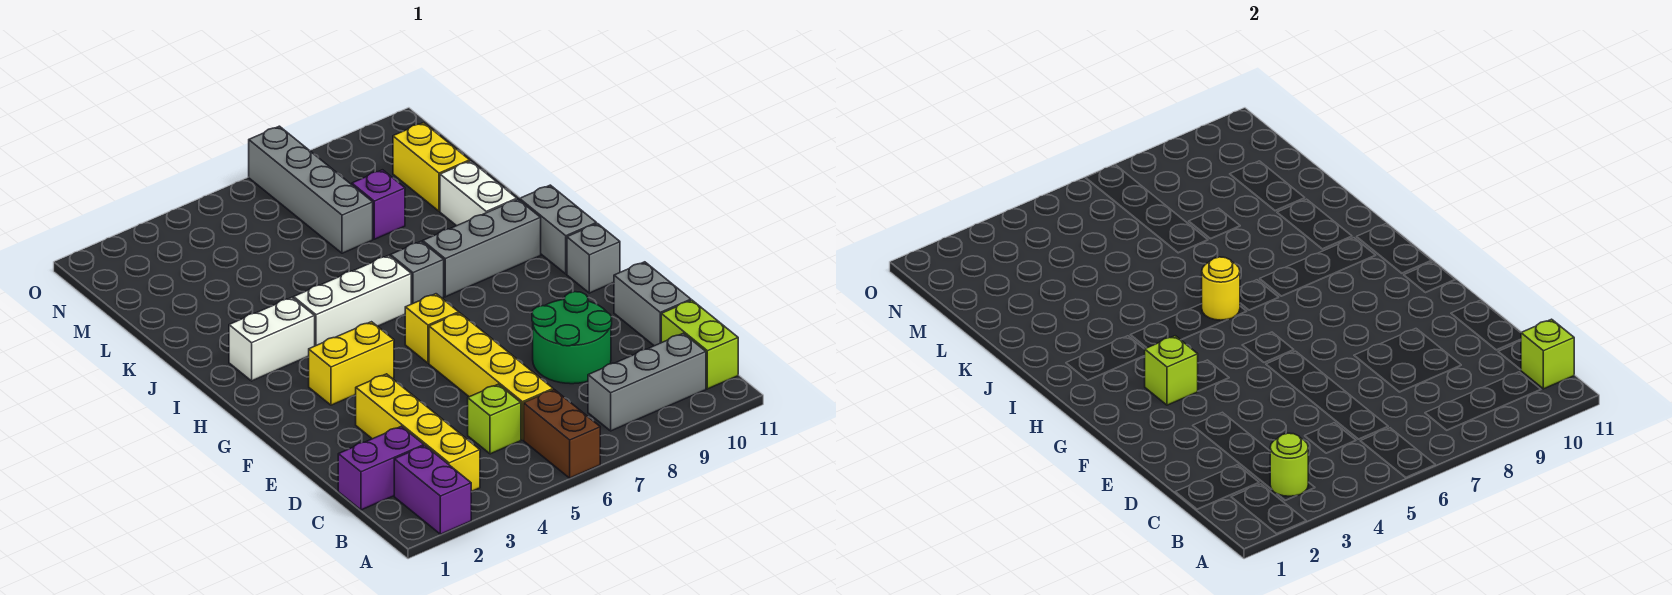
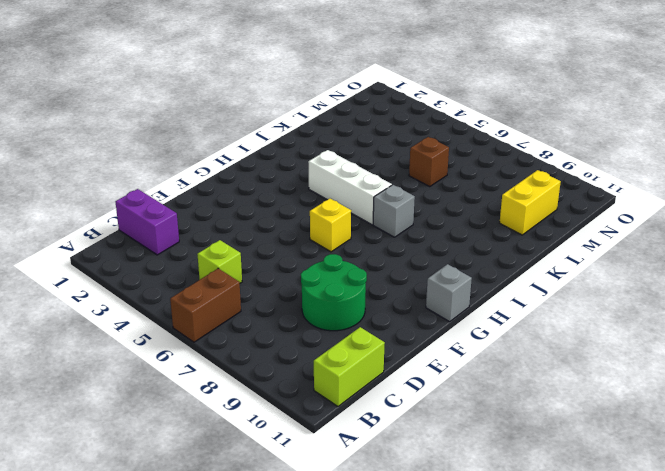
brown 1x1 brick [409,137,449,187] -> none
none -> purple 1x2 brick [394,446,471,534]
none -> yellow 1x4 brick [356,374,480,492]
none -> grey 1x3 brick [588,333,706,431]

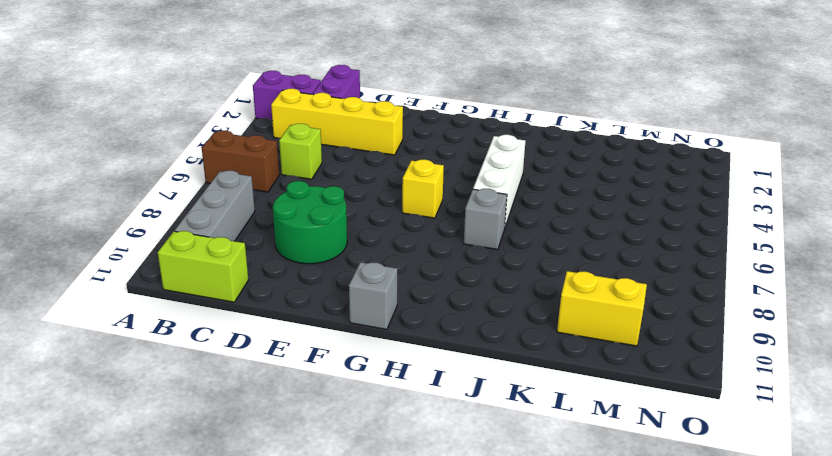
none -> yellow 1x4 brick [429,313,553,440]
none -> grey 1x2 brick [614,262,691,346]
none -> yellow 1x2 brick [309,322,394,405]

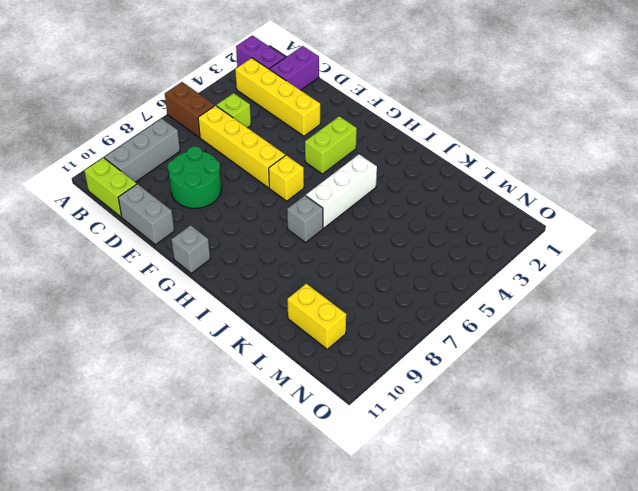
lime 1x2 brick [305,116,357,174] -> yellow 1x2 brick [309,322,394,405]
none -> grey 1x2 brick [520,185,596,274]
none -> white 1x2 brick [229,297,315,381]
none -> grey 1x3 brick [423,199,541,297]

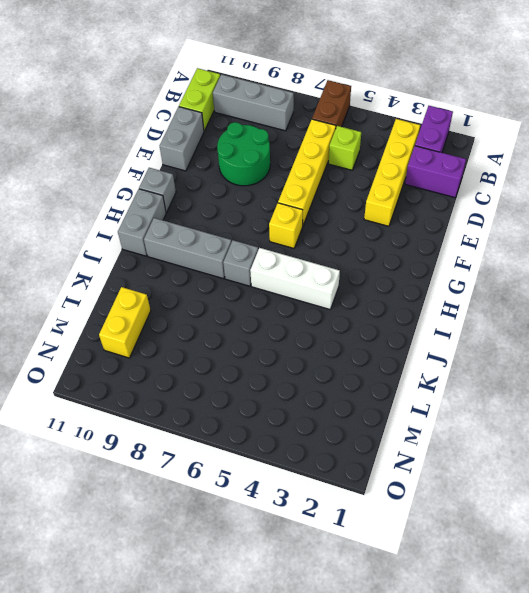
none -> yellow 1x2 brick [309,322,394,405]
none -> white 1x2 brick [229,297,315,381]
none -> white 1x2 brick [440,161,517,226]

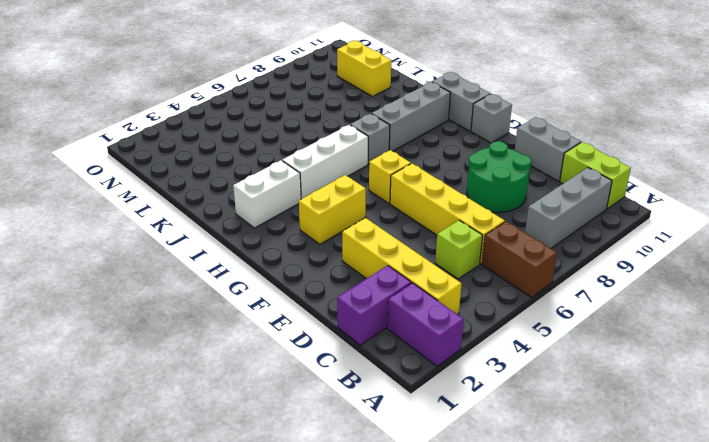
none -> white 1x2 brick [440,161,517,226]
none -> grey 1x4 brick [249,126,373,253]
none -> purple 1x1 brick [352,170,405,239]

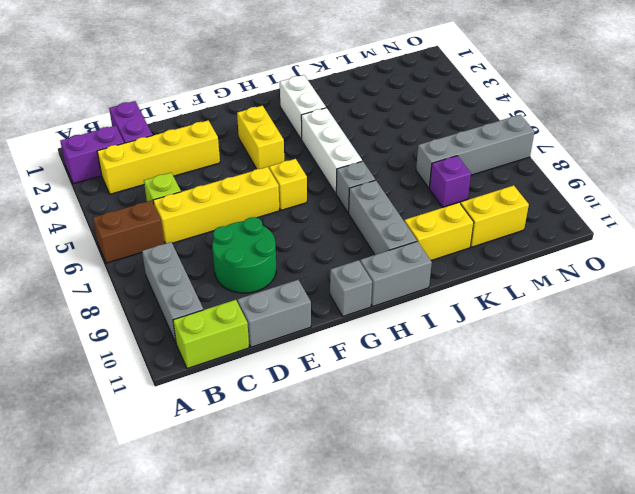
yellow 1x2 brick [404,203,474,260] -> white 1x2 brick [440,161,517,226]
none -> lime 1x1 round brick [1270,433,1308,496]
none -> lime 1x1 brick [1521,319,1574,389]
none -> lime 1x1 brick [1145,336,1198,405]

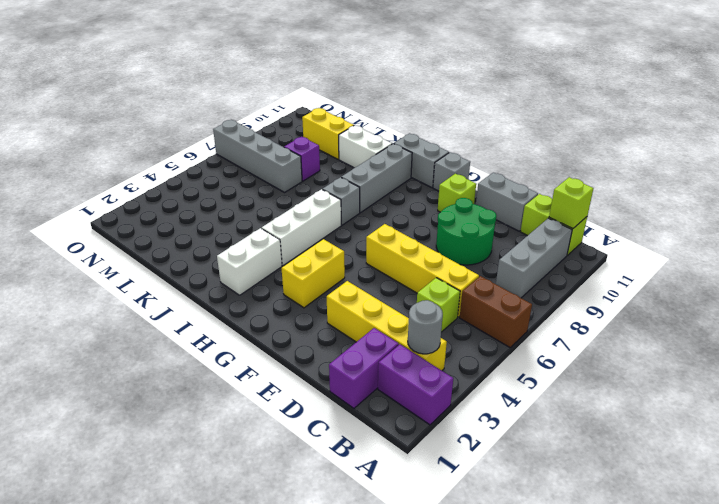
grey 1x1 round brick [408,300,443,354] -> lime 1x1 round brick [1270,433,1308,496]
lime 1x1 brick [438,174,476,212] -> lime 1x1 brick moved to [1145,336,1198,405]
none -> yellow 1x1 brick [405,294,459,363]
none -> yellow 1x1 round brick [1202,257,1240,320]

